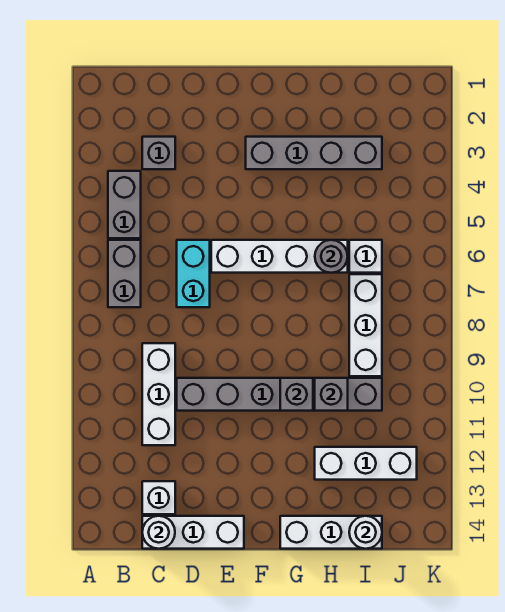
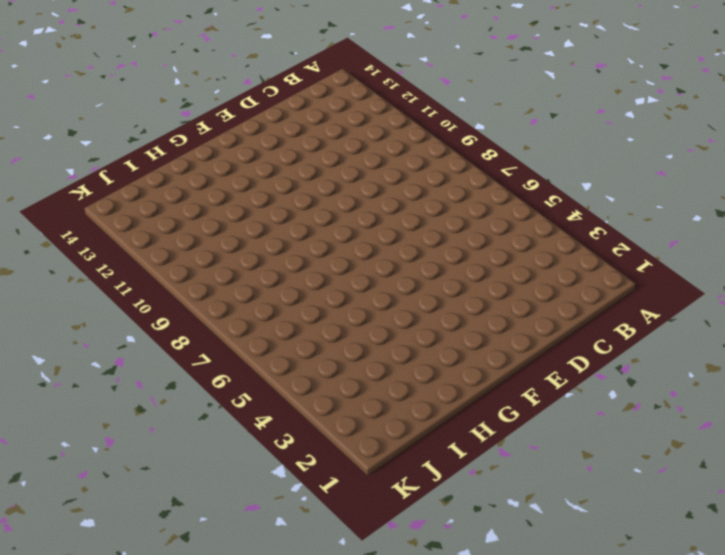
none -> grey 1x2 brick [108,171,141,238]
none -> grey 1x2 brick [108,240,141,307]
none -> grey 1x1 brick [142,137,175,169]

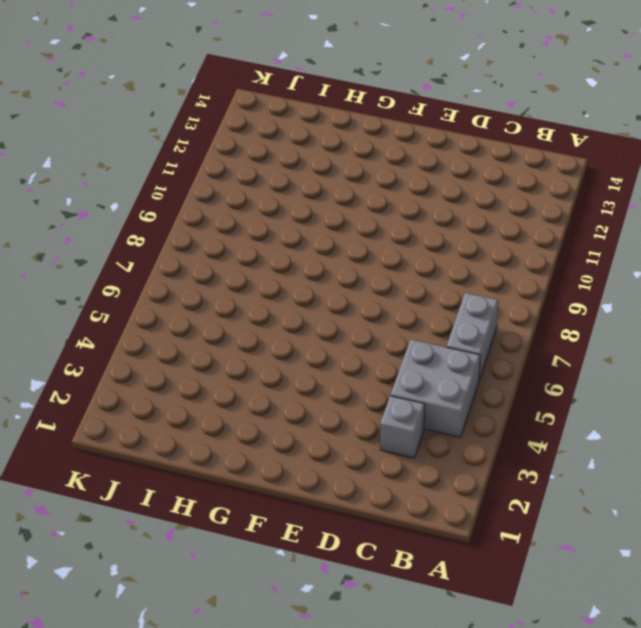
grey 2x2 brick [391,340,480,437] -> grey 1x2 brick [108,171,141,238]
none -> white 1x3 brick [142,343,175,445]
none -> white 1x1 brick [142,481,175,514]
none -> white 1x3 brick [142,516,244,549]

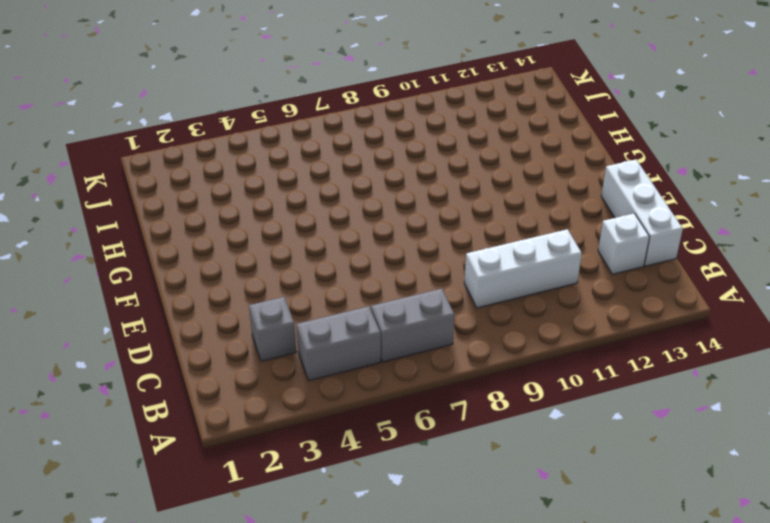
none -> cyan 1x2 brick [177,240,210,307]
none -> grey 1x6 brick [177,378,382,411]
none -> white 1x4 brick [211,240,348,273]

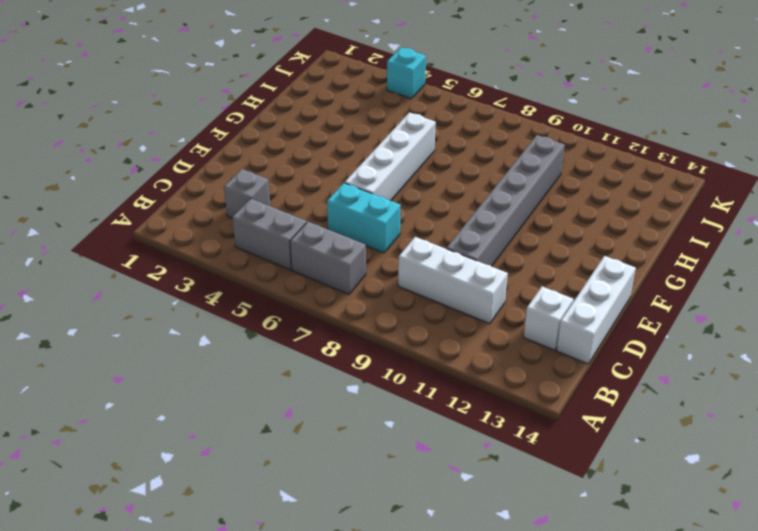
cyan 1x1 brick [387,47,426,99] -> none
none -> grey 1x4 brick [246,137,382,169]
none -> white 1x3 brick [280,516,382,549]
none -> white 1x3 brick [315,447,417,480]

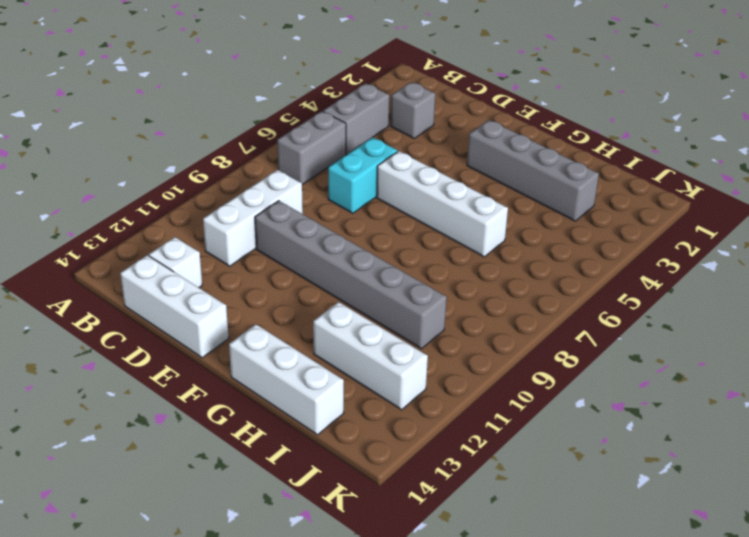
none -> white 1x1 brick [349,240,382,273]
none -> white 1x3 brick [349,274,382,376]
none -> white 1x1 round brick [142,516,175,549]

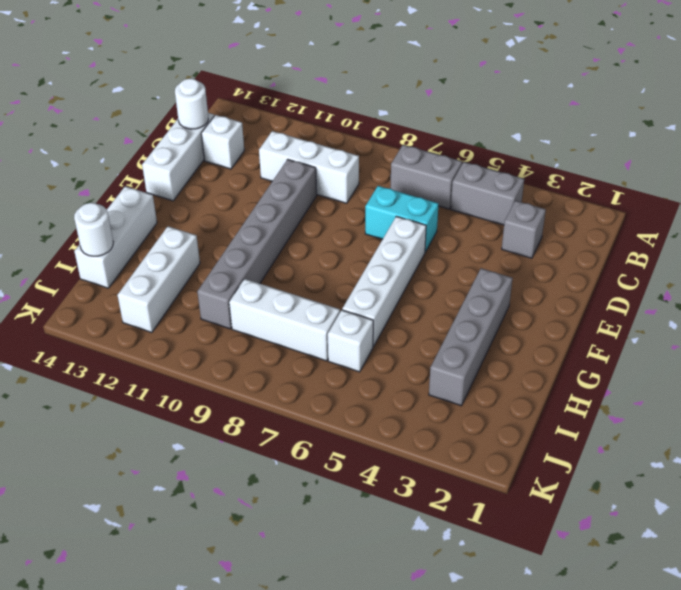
none -> grey 1x1 brick [280,378,313,411]
none -> grey 1x1 round brick [315,240,348,273]
none -> grey 1x1 brick [315,378,348,411]

